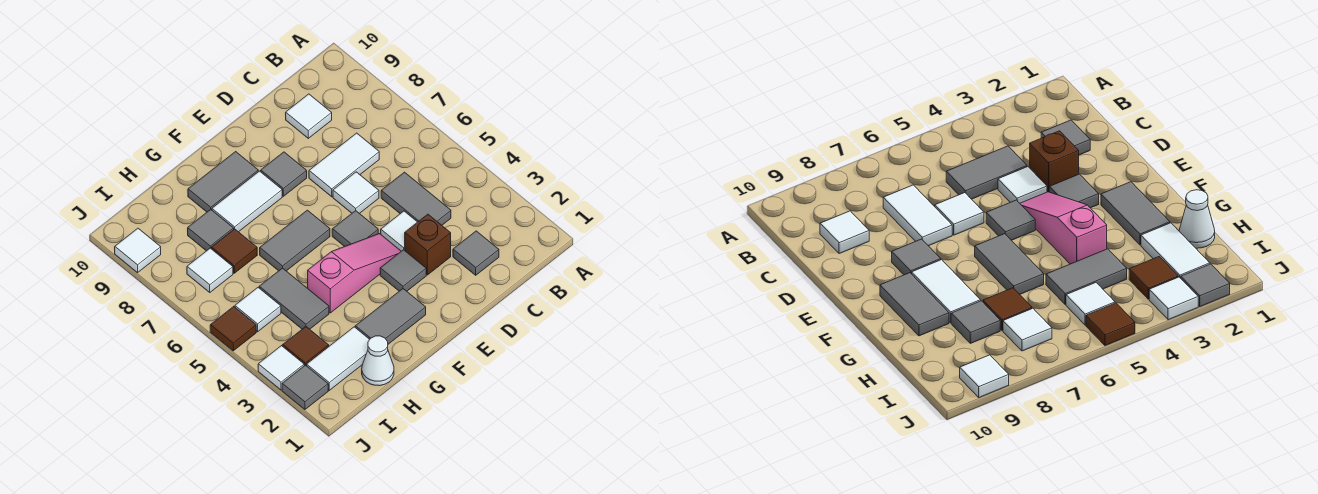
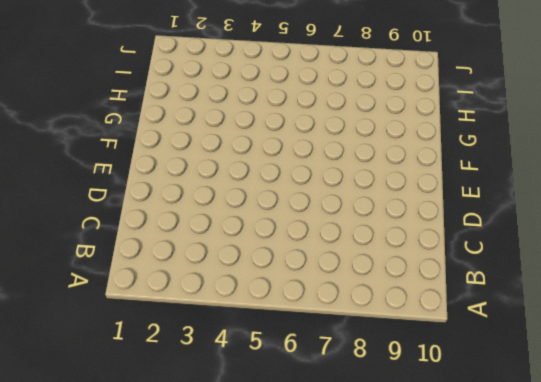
none -> grey 1x1 tile [453,231,499,275]
none -> grey 1x2 tile [381,172,451,225]
none -> white 1x2 tile [309,133,379,197]

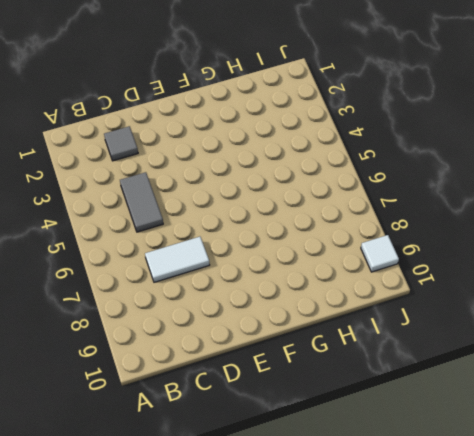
none -> white 1x1 tile [286,94,332,138]
none -> brown 1x1 brick [405,214,451,275]
none -> white 1x1 tile [381,211,417,251]

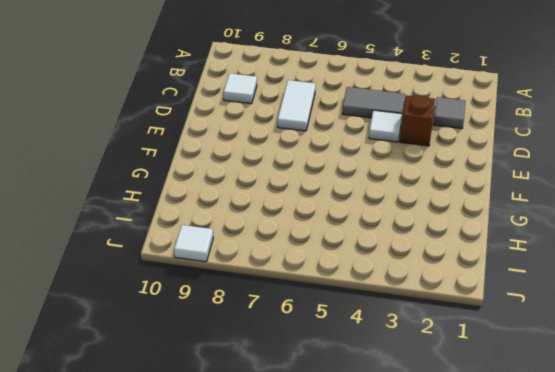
none -> white 1x1 tile [333,172,379,214]
none -> grey 1x1 tile [380,250,426,291]
none -> pink 1x3 slope [308,234,401,313]

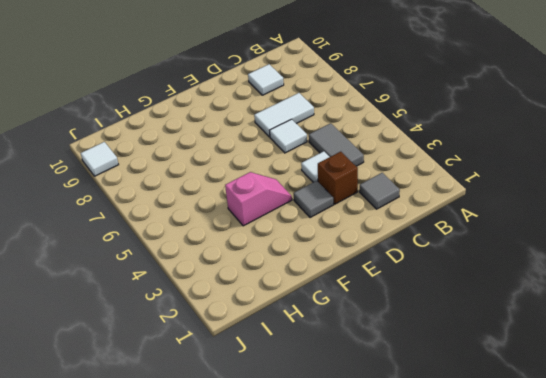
pink 1x2 slope [225,172,292,226] -> pink 1x3 slope [308,234,401,313]
none -> grey 1x1 tile [332,211,378,247]
none -> grey 1x1 tile [261,152,307,196]
none -> grey 1x2 tile [355,289,426,344]

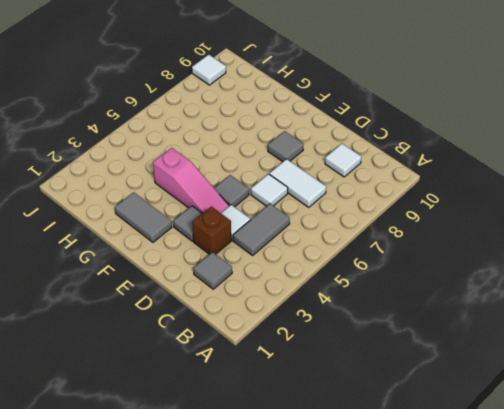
none -> grey 1x2 tile [260,210,330,271]
none -> white 1x2 tile [212,171,282,232]
none -> grey 1x2 tile [188,152,258,212]

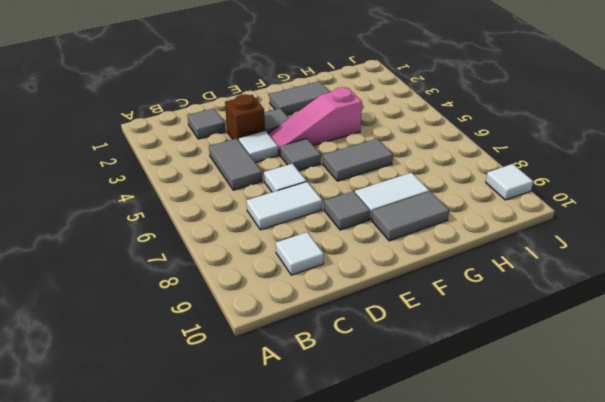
none -> white 1x1 cone [362,336,394,386]
none -> white 1x2 tile [307,327,370,390]
none -> grey 1x2 tile [259,268,329,329]

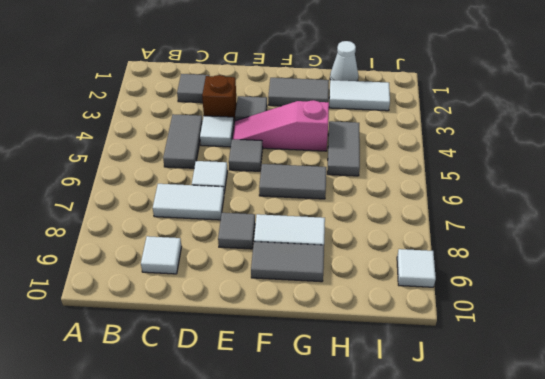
none -> brown 1x1 tile [211,229,257,273]
none -> grey 1x1 tile [188,209,234,251]
none -> brown 1x1 tile [283,327,329,366]

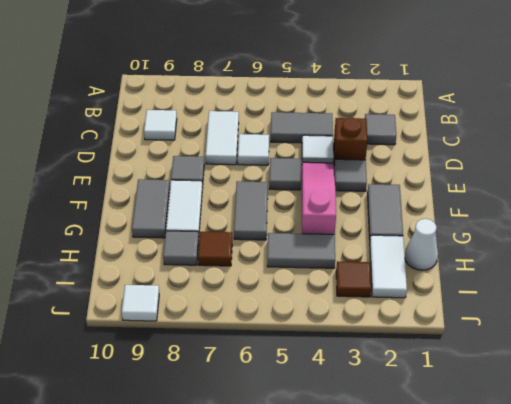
none -> white 1x1 tile [235,288,281,332]
none -> white 1x1 tile [187,248,233,292]
none -> grey 1x1 tile [282,365,328,409]

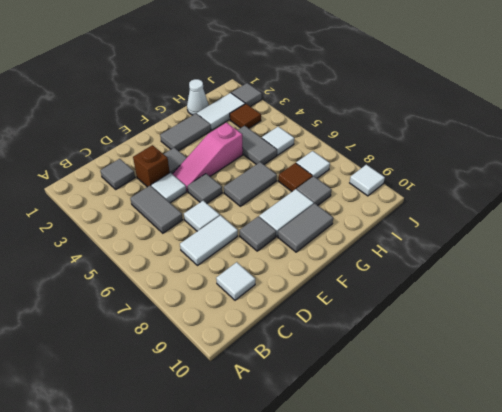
none -> white 1x1 tile [258,346,304,390]
none -> brown 1x1 tile [210,306,256,351]

